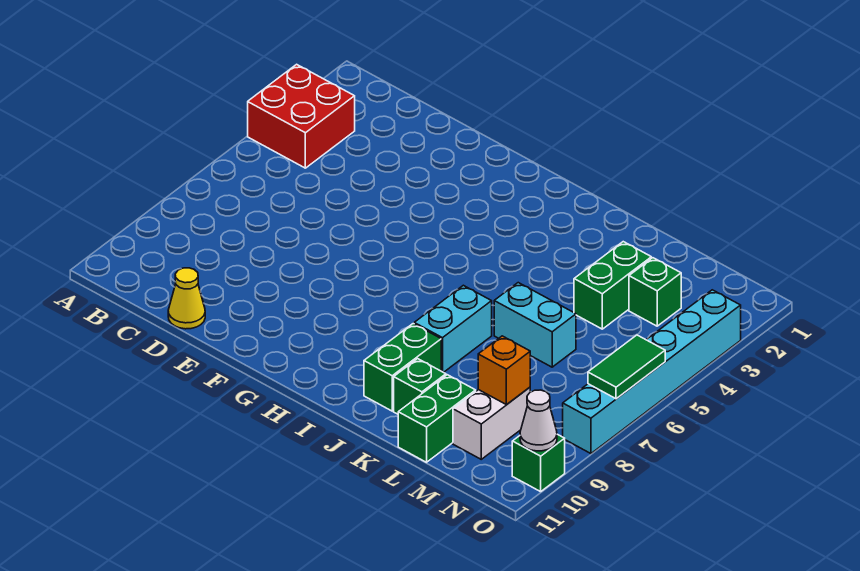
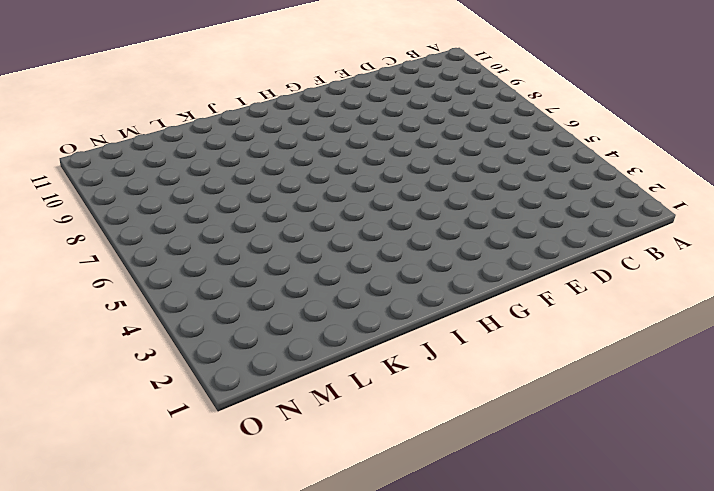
none -> red 2x2 brick [248,64,355,168]
none -> yellow 1x1 cone [168,268,205,329]
none -> cyan 1x2 brick [414,285,492,373]

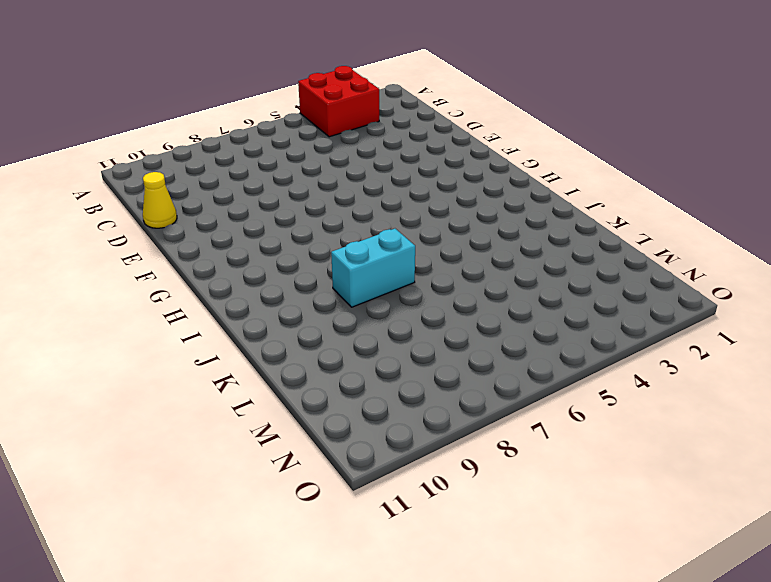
none -> green 1x2 brick [364,324,441,411]
none -> cyan 1x2 brick [494,283,576,367]
none -> green 1x1 brick [394,359,446,414]

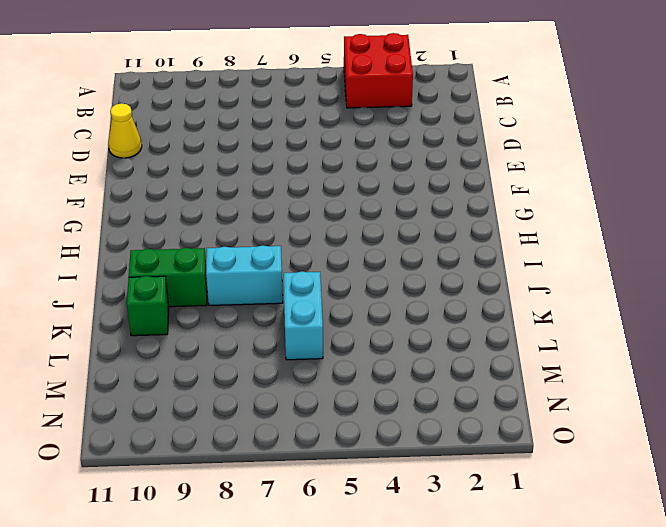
none -> green 1x2 brick [574,242,651,329]
none -> green 1x2 brick [398,375,476,462]
none -> green 1x1 brick [629,258,681,326]

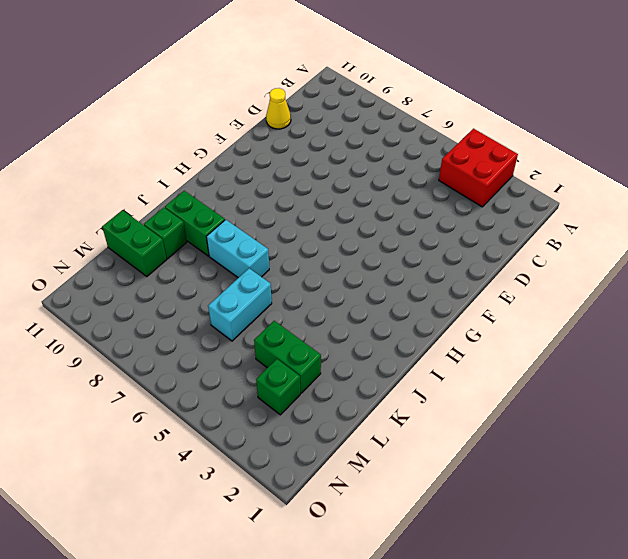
none -> white 1x2 brick [453,387,530,459]
none -> cyan 1x6 brick [563,290,741,454]
none -> green 1x1 brick [512,434,565,492]

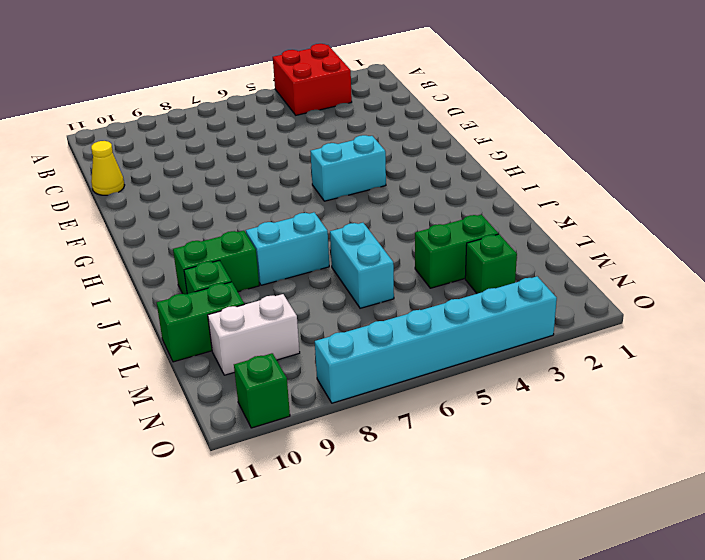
cyan 1x2 brick [310,135,386,201] -> none
none -> orange 1x1 brick [478,336,530,405]
none -> green 1x2 tile [588,335,665,399]
none -> white 1x1 cone [520,390,557,451]

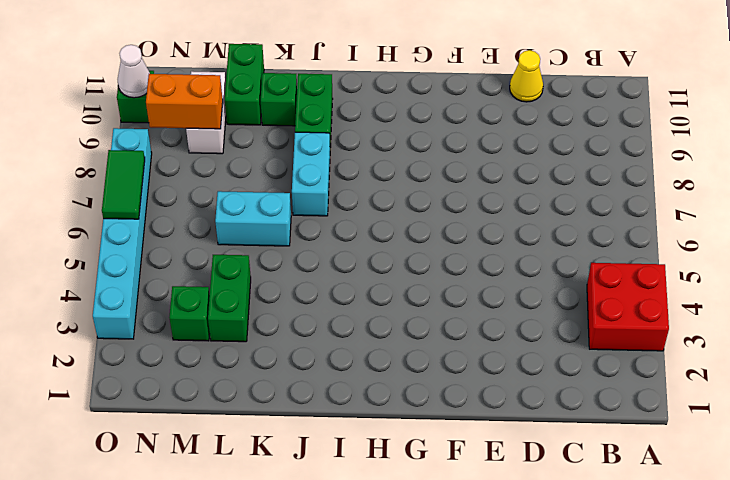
orange 1x2 brick [146,74,223,129] -> orange 1x1 brick [478,336,530,405]

